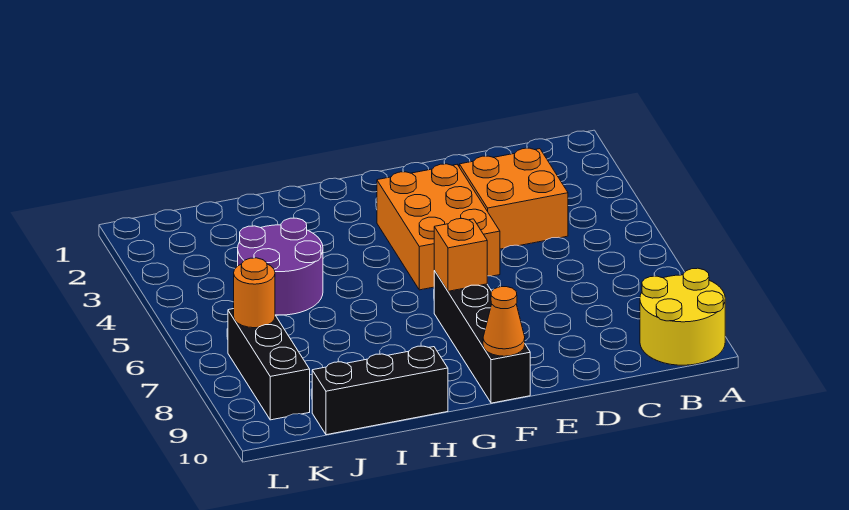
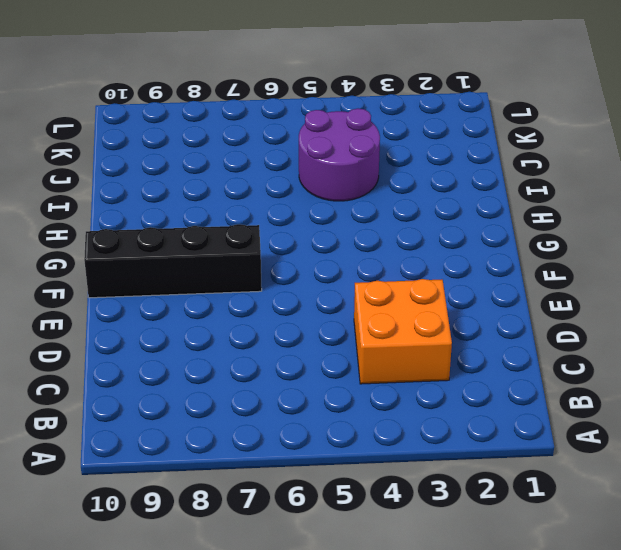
none -> yellow 2x2 round brick [640,268,725,365]
none -> orange 2x3 brick [377,164,500,290]

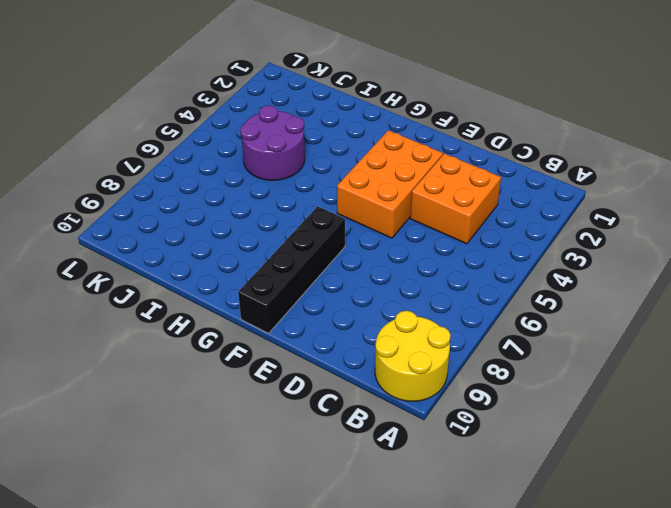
none -> black 1x3 brick [312,346,448,435]
none -> black 1x3 brick [228,309,310,420]

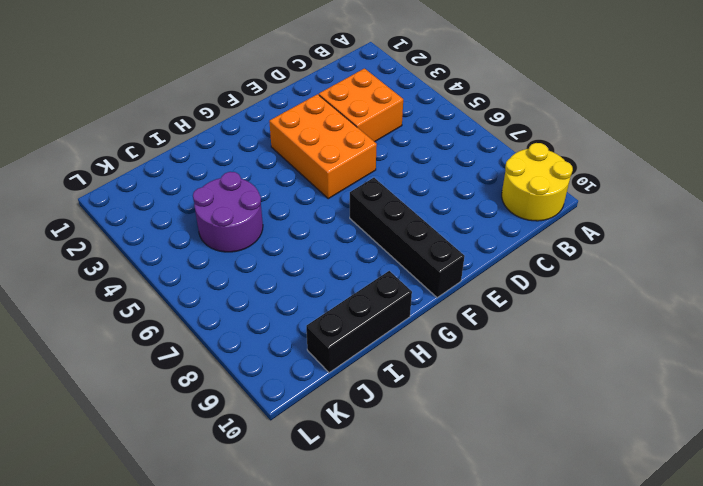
none -> black 1x3 brick [228,309,310,420]
none -> orange 1x1 brick [434,219,487,291]

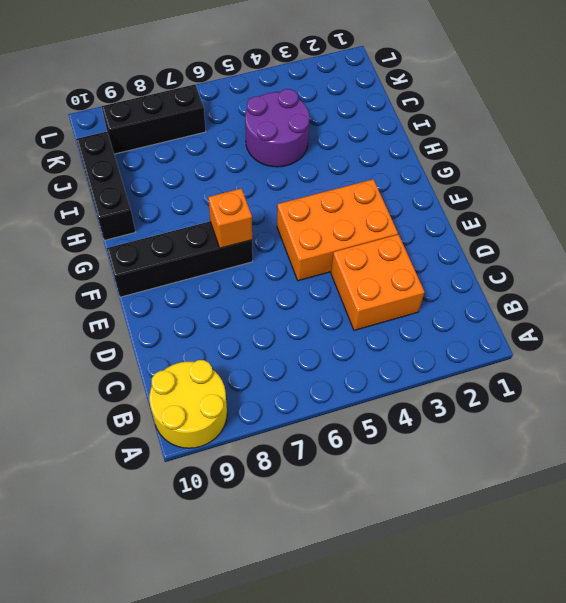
none -> orange 1x1 cone [483,287,525,356]
none -> orange 1x1 round brick [234,258,275,328]

